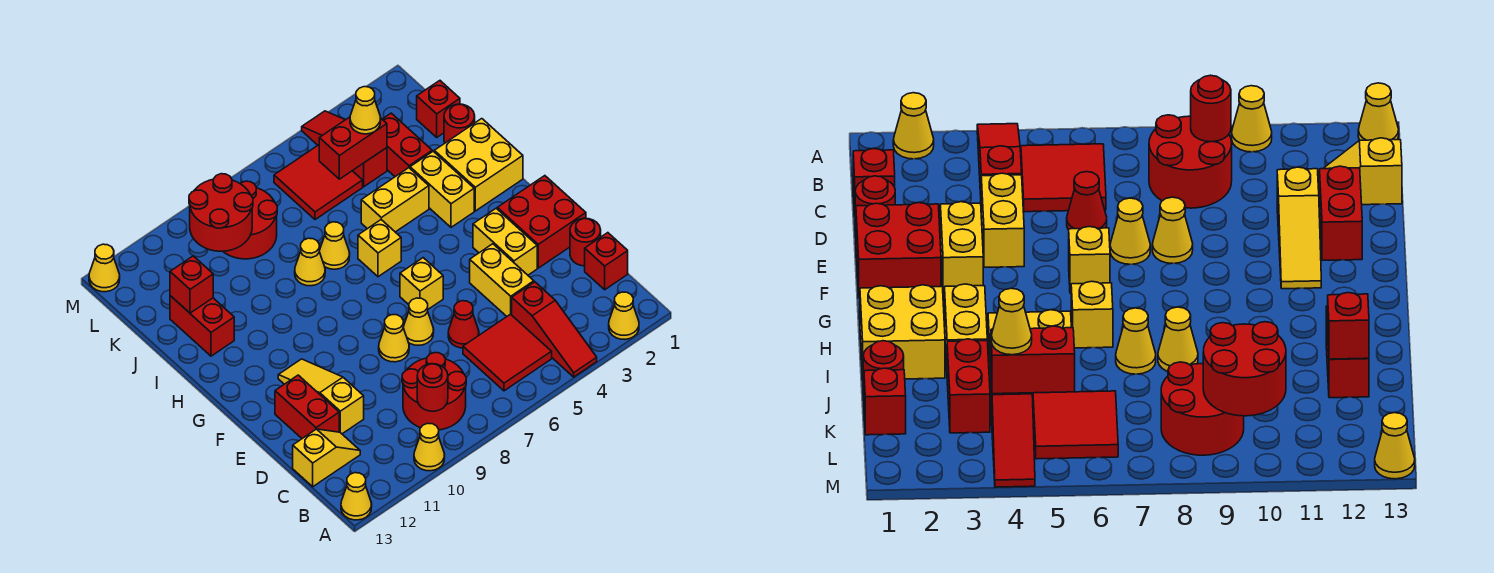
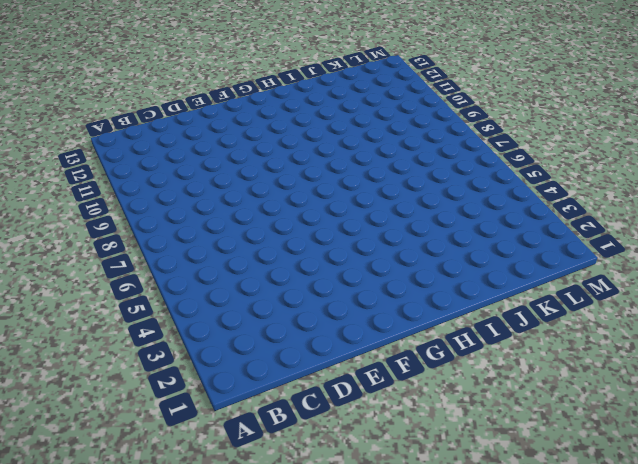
none -> yellow 1x1 cone [609,292,639,339]
none -> red 1x3 slope [512,282,597,377]
none -> yellow 1x1 cone [414,423,445,471]
none -> yellow 1x1 cone [341,473,372,520]

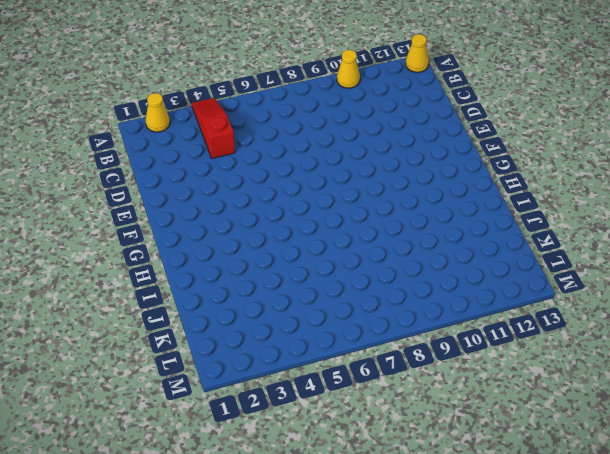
none -> red 2x2 tile [463,314,552,391]
none -> red 2x2 round brick [402,353,466,430]
none -> red 1x1 brick [585,233,628,290]
none -> yellow 1x2 slope [293,429,360,487]

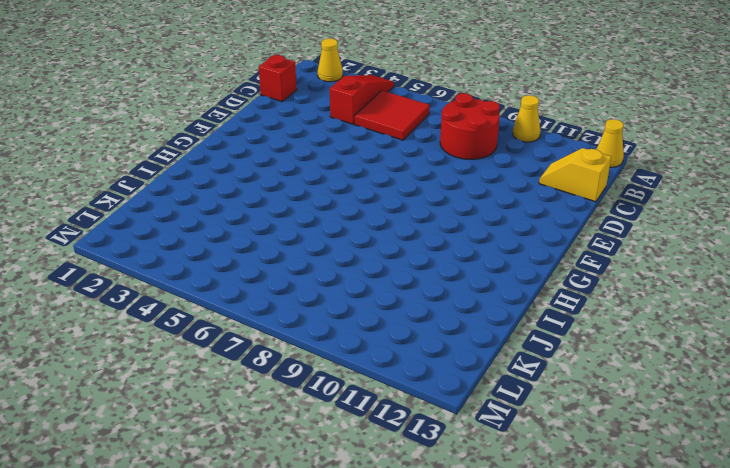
none -> red 1x1 round brick [570,218,601,266]
none -> yellow 1x2 brick [470,244,534,316]
none -> red 1x1 cone [448,301,479,348]
none -> yellow 1x3 slope [278,359,364,434]

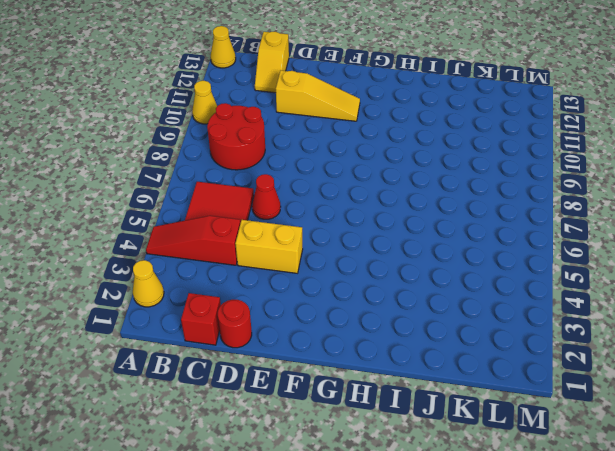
none -> red 1x2 brick [275,375,339,438]
none -> red 2x2 brick [497,176,586,268]
none -> yellow 1x2 brick [473,208,537,275]
none -> yellow 1x1 cone [403,298,434,345]

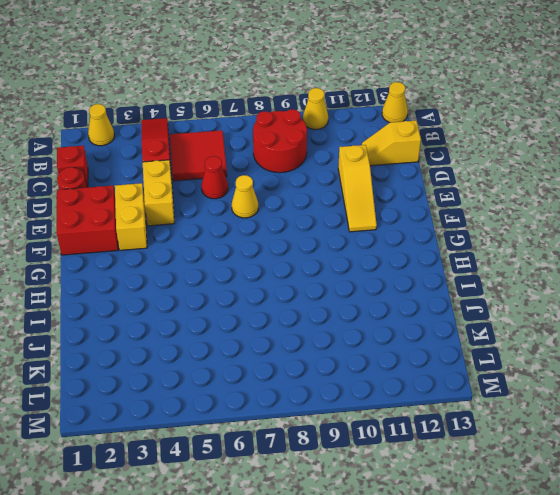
none -> red 1x2 brick [275,375,339,438]
none -> yellow 1x1 cone [379,315,409,362]
none -> yellow 1x1 brick [400,258,443,309]
none -> yellow 2x2 brick [434,119,523,211]

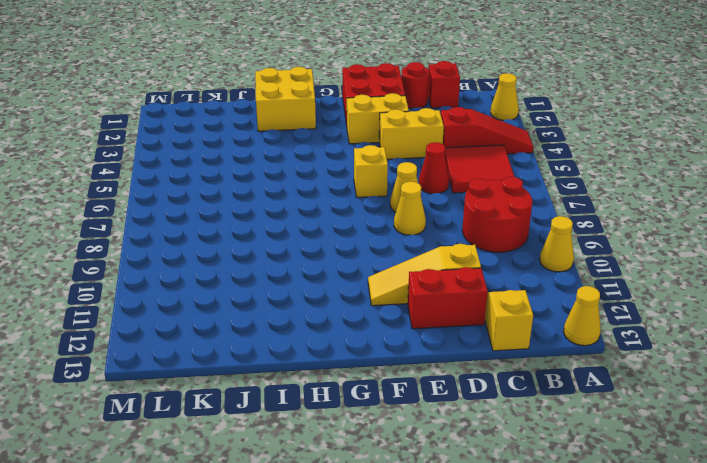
none -> yellow 1x2 brick [410,151,474,227]
none -> yellow 1x1 brick [358,220,401,277]
none -> yellow 1x2 brick [361,168,429,232]
none -> yellow 1x1 cone [319,222,350,269]

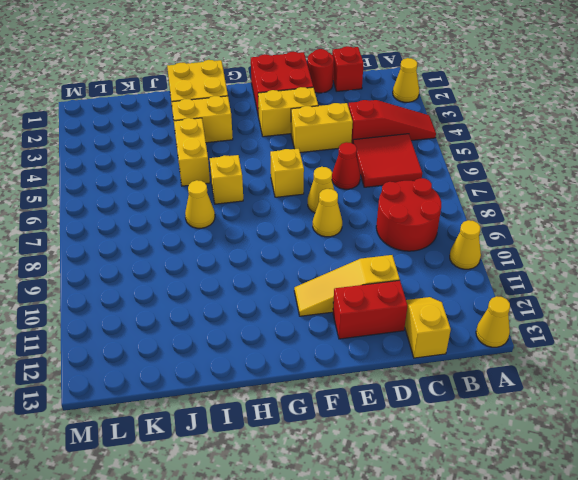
none -> yellow 1x1 cone [295,238,325,286]
none -> red 1x2 brick [170,296,234,356]
none -> red 1x1 round brick [444,104,475,143]
none -> red 1x2 brick [382,113,432,177]

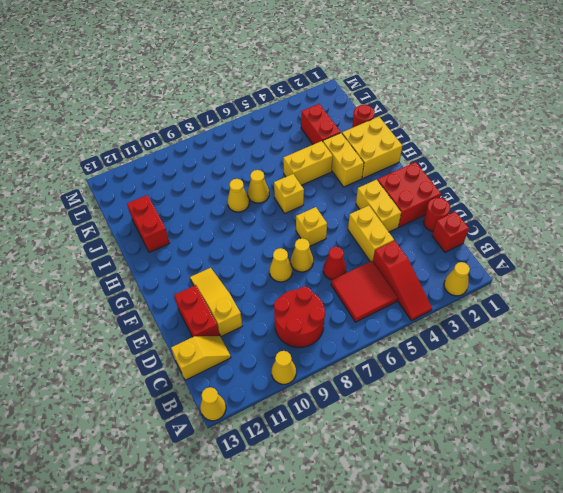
none -> red 1x1 brick [417,81,460,137]
none -> red 1x3 slope [302,111,387,187]
none -> red 2x2 tile [274,145,363,220]
none -> red 2x2 round brick [223,181,277,259]

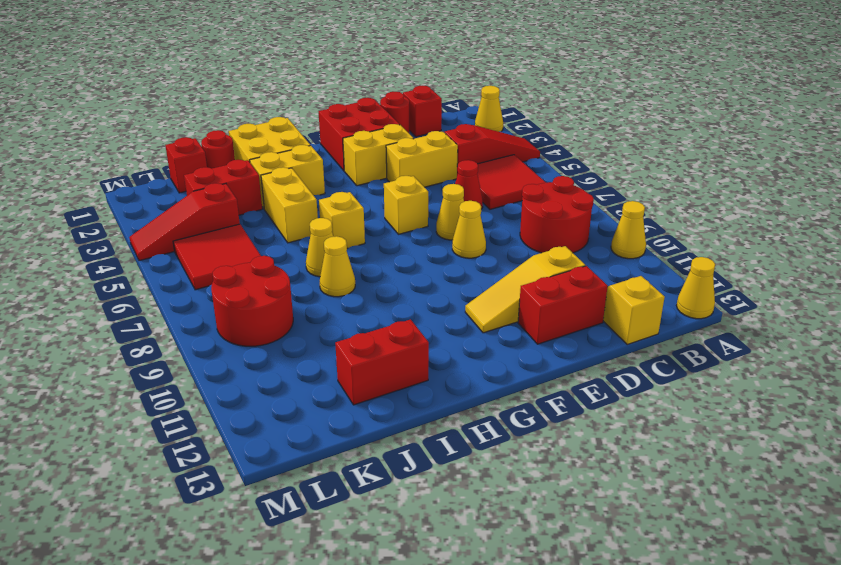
none -> yellow 1x1 cone [89,244,120,292]
none -> red 1x1 round brick [417,364,448,411]
none -> red 1x1 brick [170,256,213,313]
none -> red 1x2 brick [319,117,387,179]

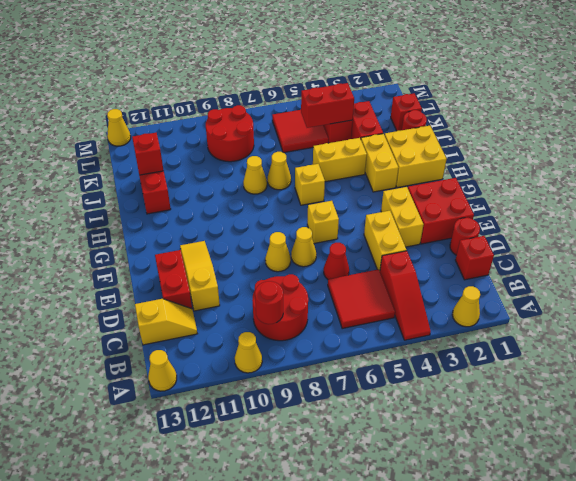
none -> red 2x2 round brick [189,174,253,251]
none -> yellow 1x1 cone [350,87,381,134]

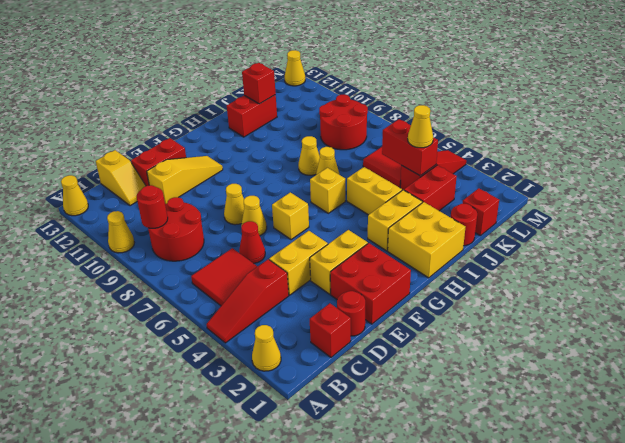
none -> red 2x2 round brick [189,174,253,251]

